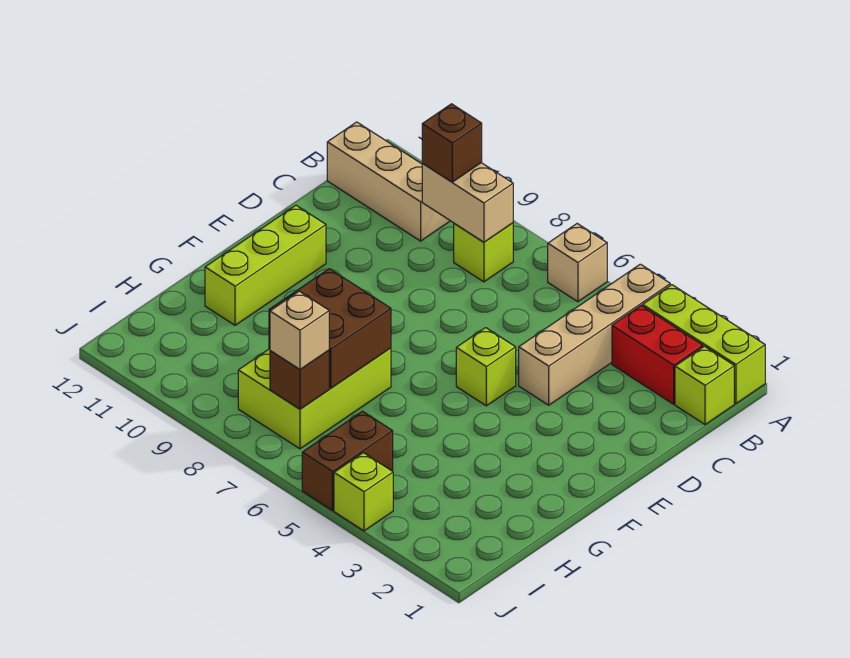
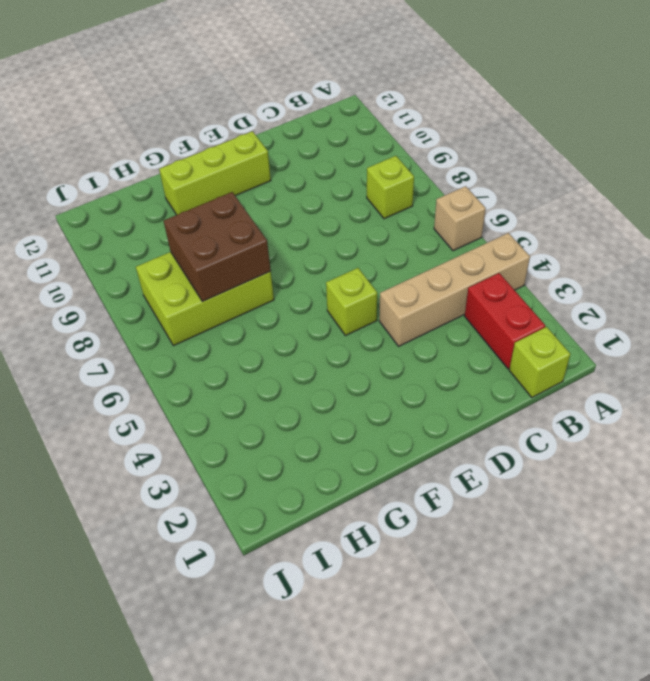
none -> lime 1x3 brick [643,285,765,404]
none -> tan 1x3 brick [327,122,450,241]
none -> brown 1x2 brick [302,411,393,510]

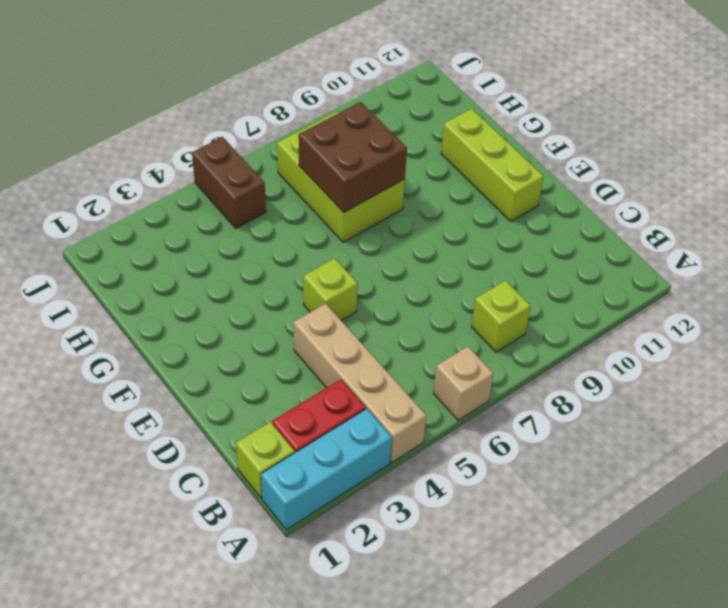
cyan 1x3 brick [261,409,392,530] -> lime 1x3 brick [643,285,765,404]
none -> tan 1x3 brick [327,122,450,241]
none -> lime 1x1 brick [334,453,393,531]
none -> tan 1x2 brick [422,163,513,242]

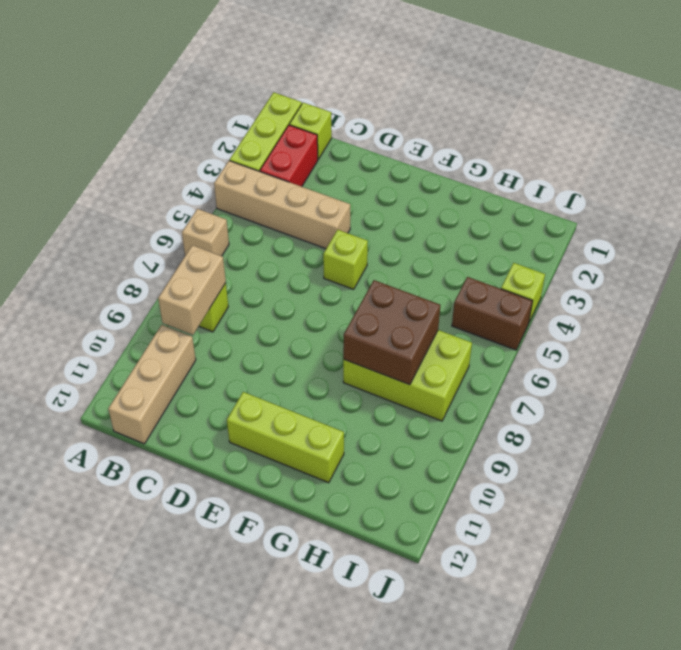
none -> brown 1x1 brick [270,350,329,409]
none -> brown 1x1 brick [422,104,482,182]
none -> tan 1x1 brick [270,291,329,369]

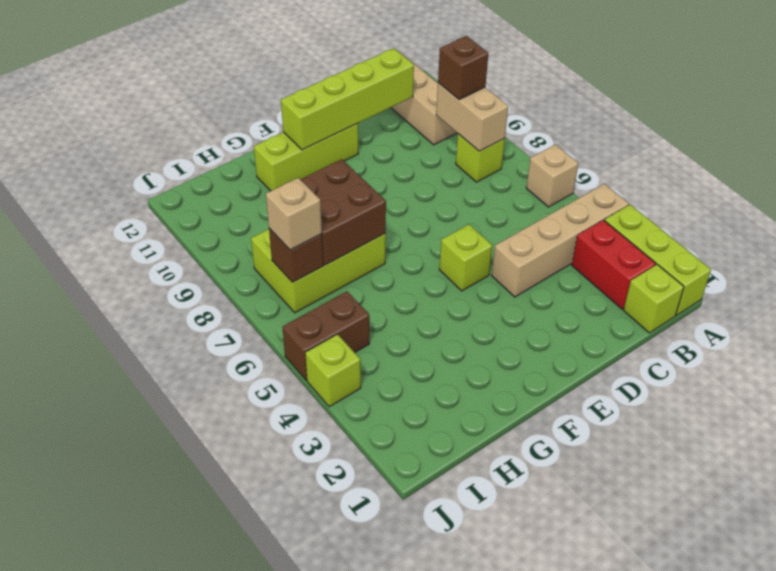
lime 1x4 brick [281,48,414,150] -> none

